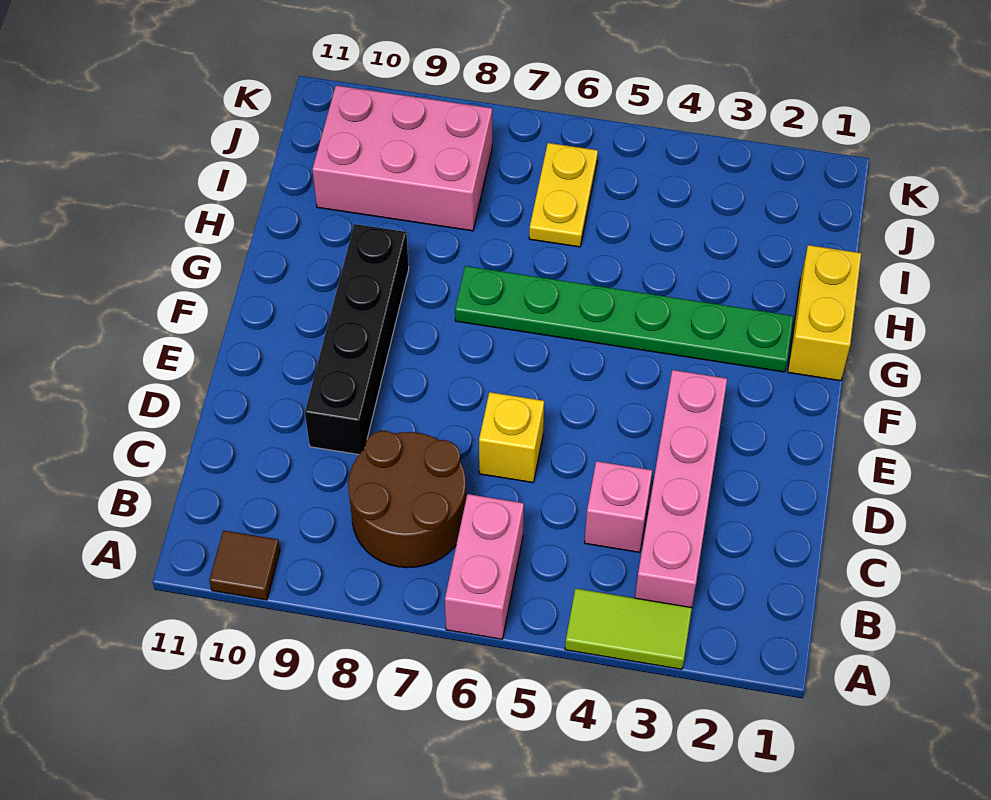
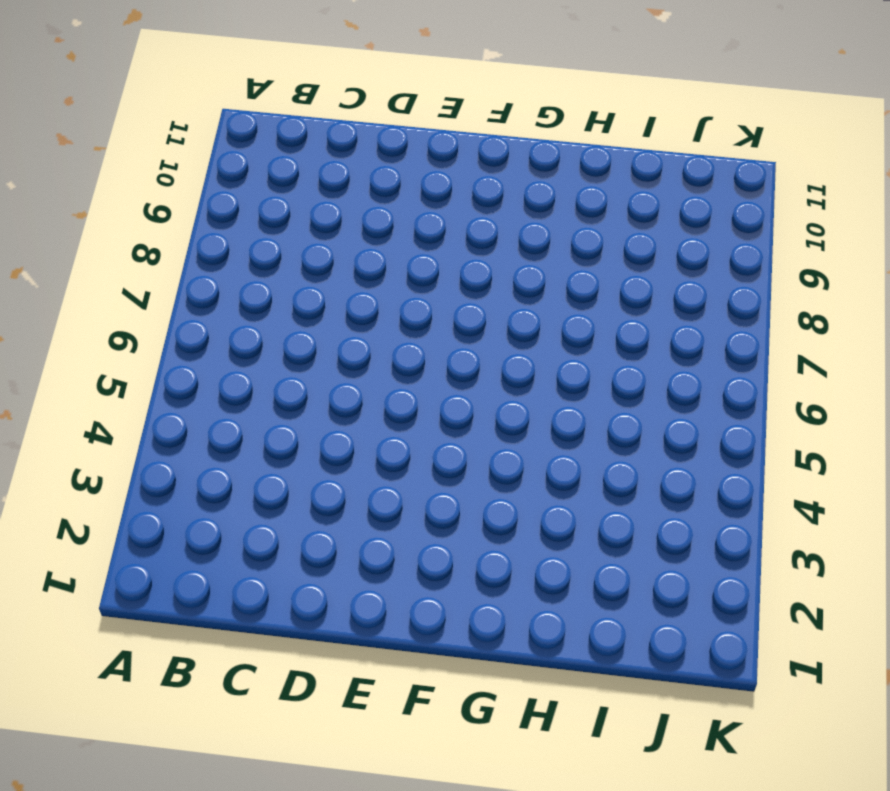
none -> lime 1x2 tile [565,588,692,669]
none -> pink 1x2 brick [445,494,524,639]
none -> brown 1x1 tile [209,530,280,600]

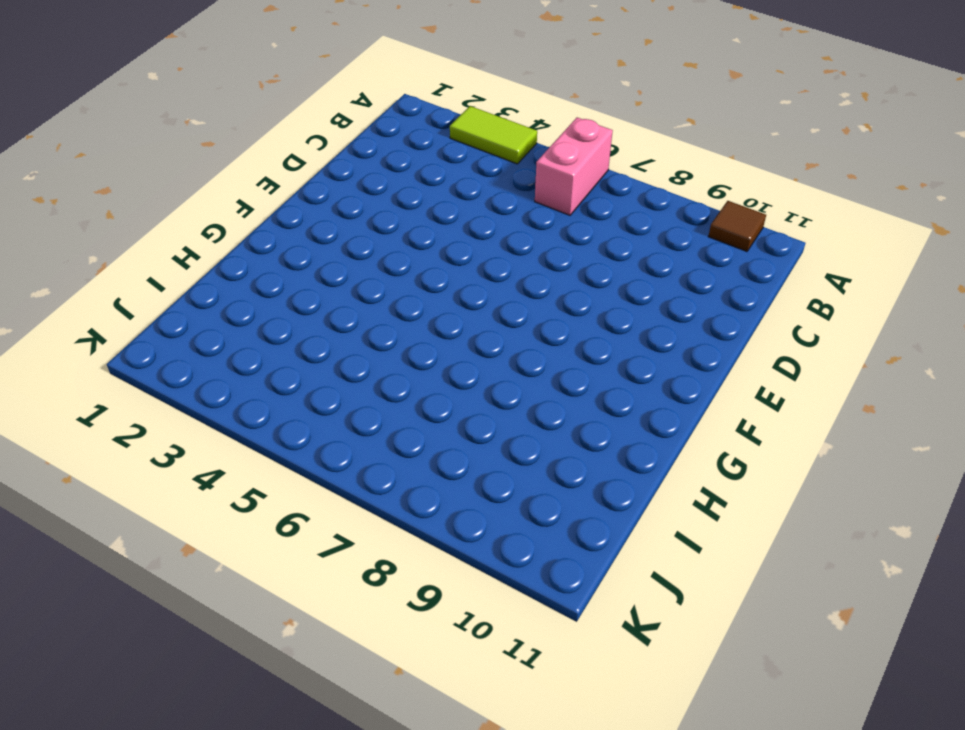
none -> pink 1x4 brick [635,370,727,607]
none -> brown 2x2 round brick [348,431,466,568]
none -> pink 1x1 brick [585,461,652,552]

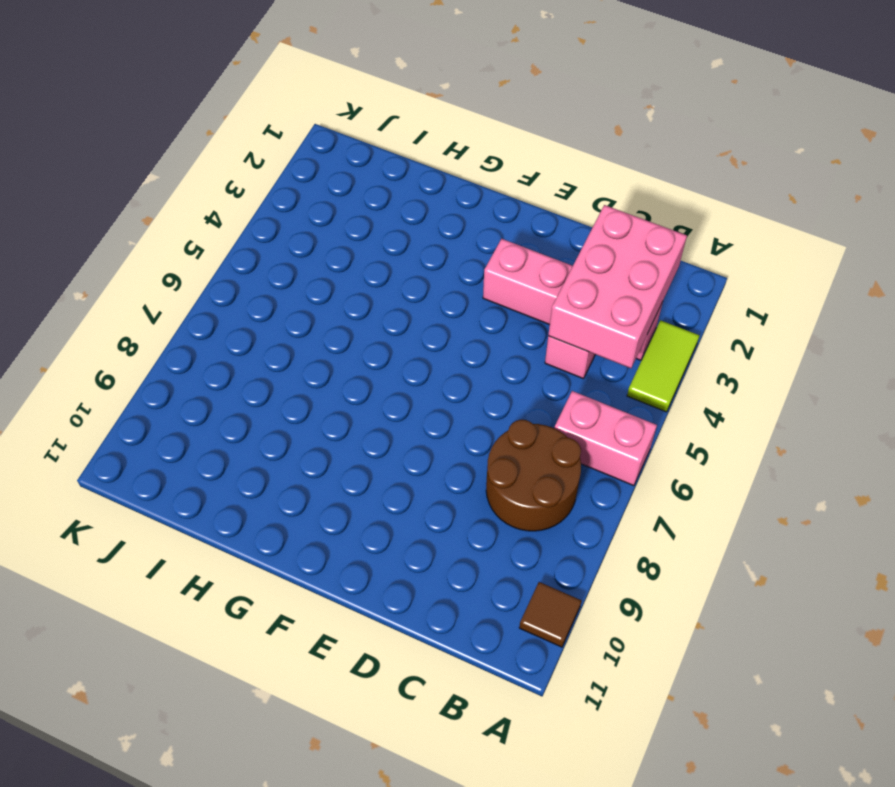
pink 2x3 brick [548,205,687,368] -> pink 2x3 brick moved to [312,86,492,231]
none -> yellow 1x1 brick [479,392,544,482]
none -> black 1x4 brick [305,224,409,455]
none -> yellow 1x2 brick [788,245,861,381]

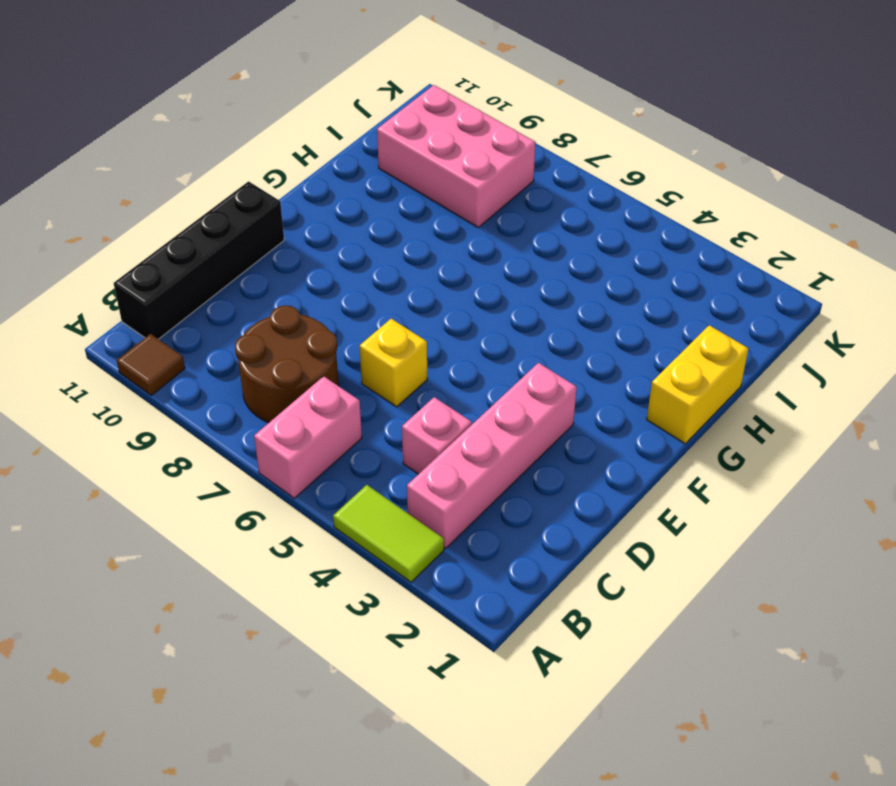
black 1x4 brick [114,181,284,339] -> black 1x4 brick moved to [305,224,409,455]
none -> green 1x6 plate [455,266,793,372]
none -> yellow 1x2 plate [529,143,598,247]

